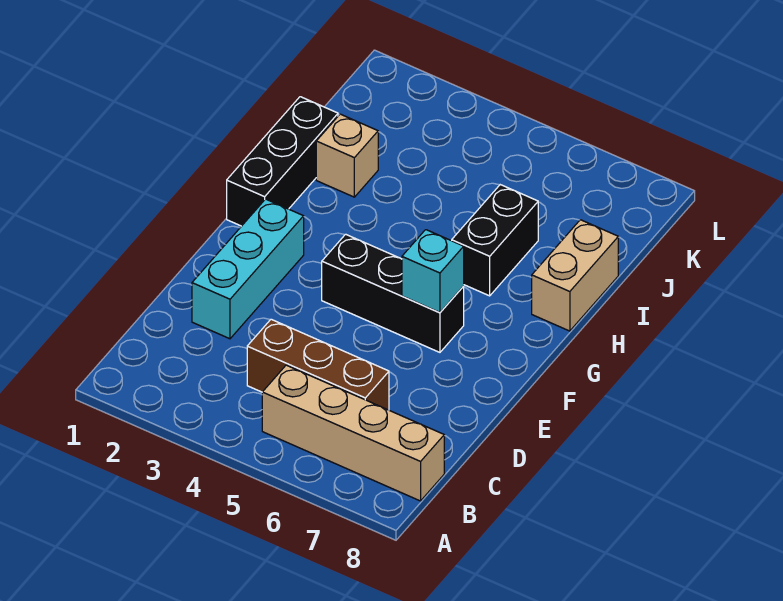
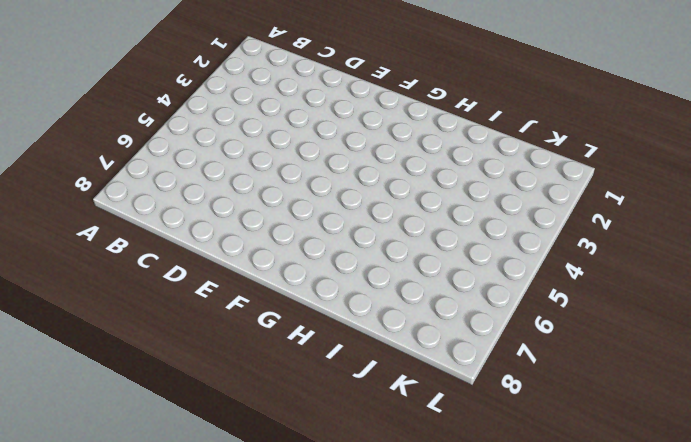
none -> tan 1x4 brick [262,365,444,501]
none -> brown 1x3 brick [247,319,389,410]

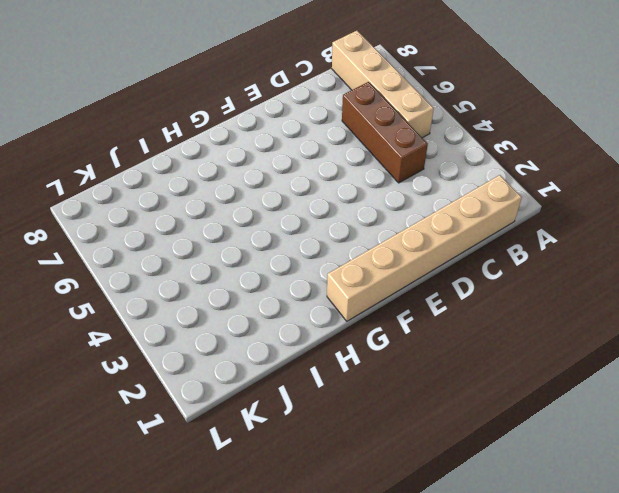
tan 1x6 brick [327,175,522,321] -> black 1x3 brick [227,97,338,226]
none -> cyan 1x3 brick [192,199,304,339]
none -> black 1x3 brick [322,234,464,352]

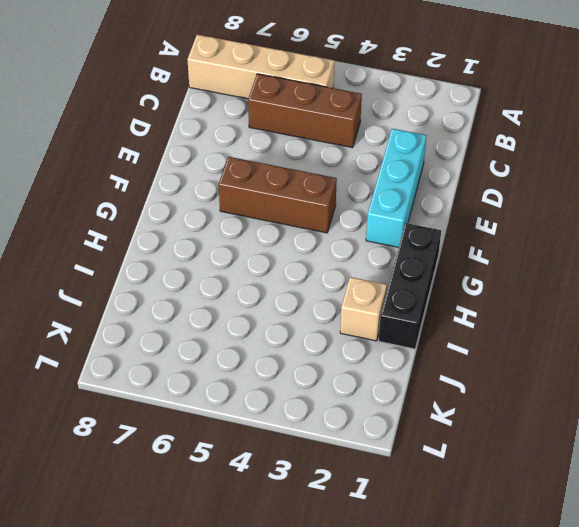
brown 1x3 brick [219,157,337,233] -> black 1x3 brick [322,234,464,352]
none -> black 1x2 brick [452,185,538,296]
none -> tan 1x2 brick [532,220,618,331]

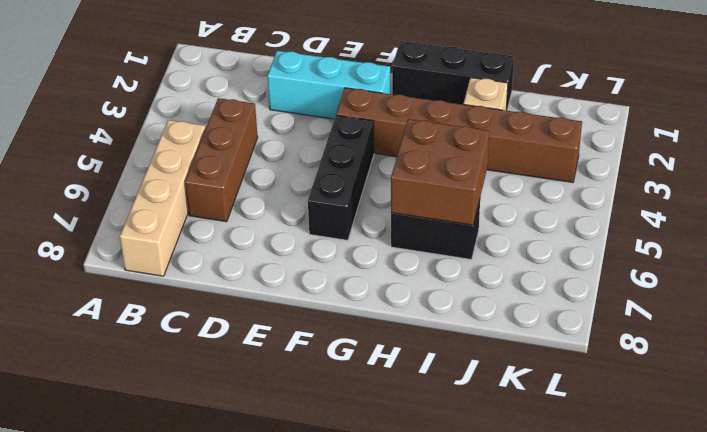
brown 1x6 brick [336,88,582,182] -> none
brown 2x2 brick [391,119,490,225] -> none
none -> tan 1x2 brick [532,220,618,331]
none -> cyan 1x1 brick [402,230,464,312]

